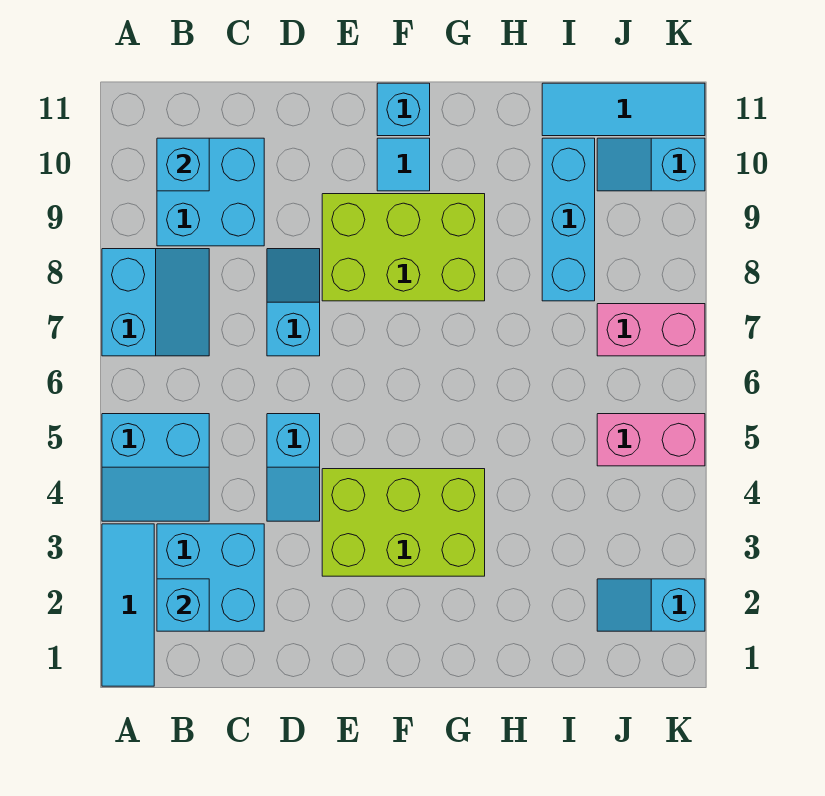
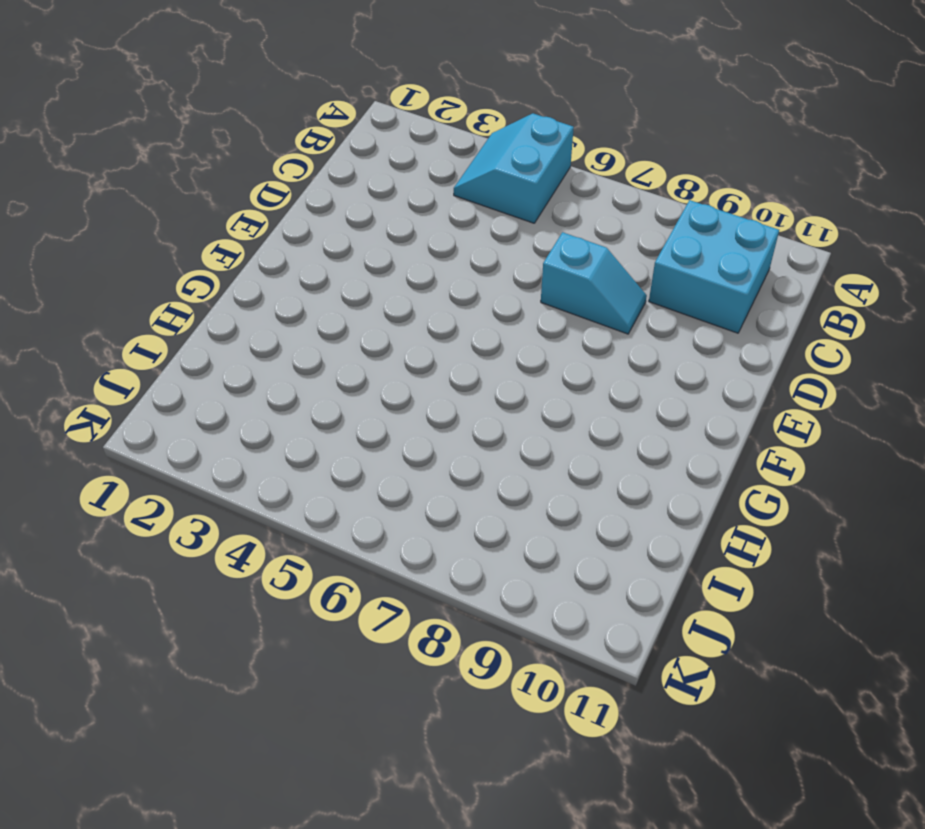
none -> cyan 1x3 tile [102,524,154,686]
none -> cyan 2x2 slope [102,249,209,356]
none -> cyan 2x2 brick [157,524,264,631]

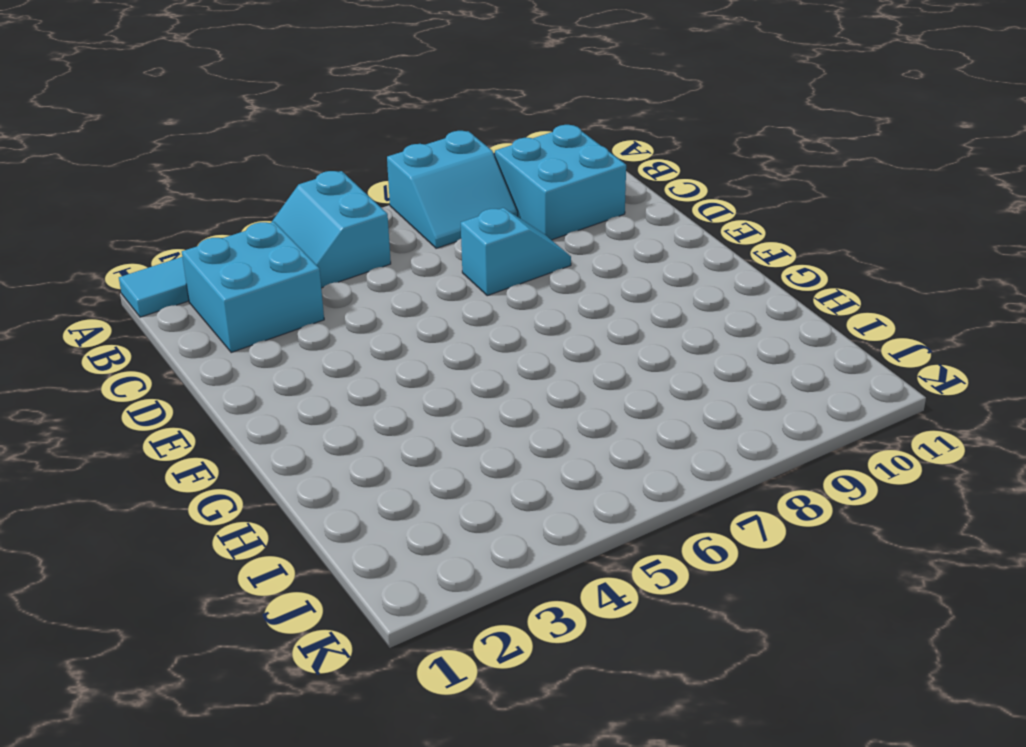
none -> cyan 1x2 slope [267,414,320,521]
none -> lime 2x3 brick [322,469,485,576]
none -> lime 2x3 brick [322,194,485,301]

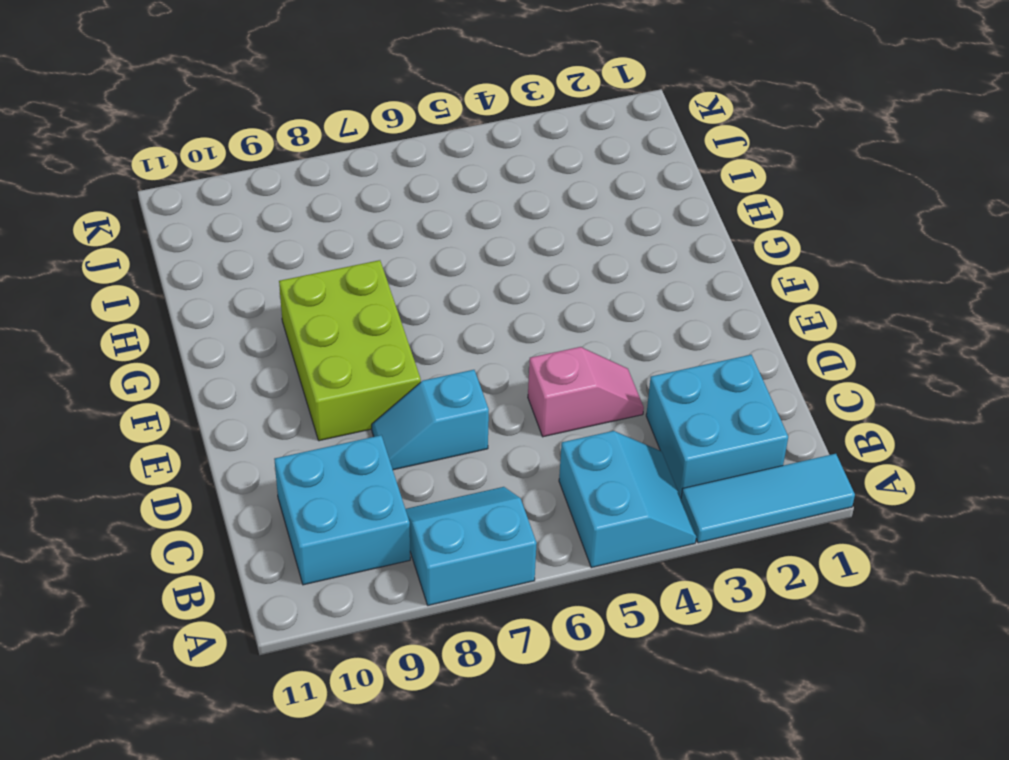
pink 1x2 slope [528,347,644,437] -> cyan 1x2 slope [267,414,320,521]
none -> lime 2x3 brick [322,469,485,576]
none -> cyan 1x1 tile [377,138,430,191]
none -> cyan 1x1 brick [377,83,430,136]

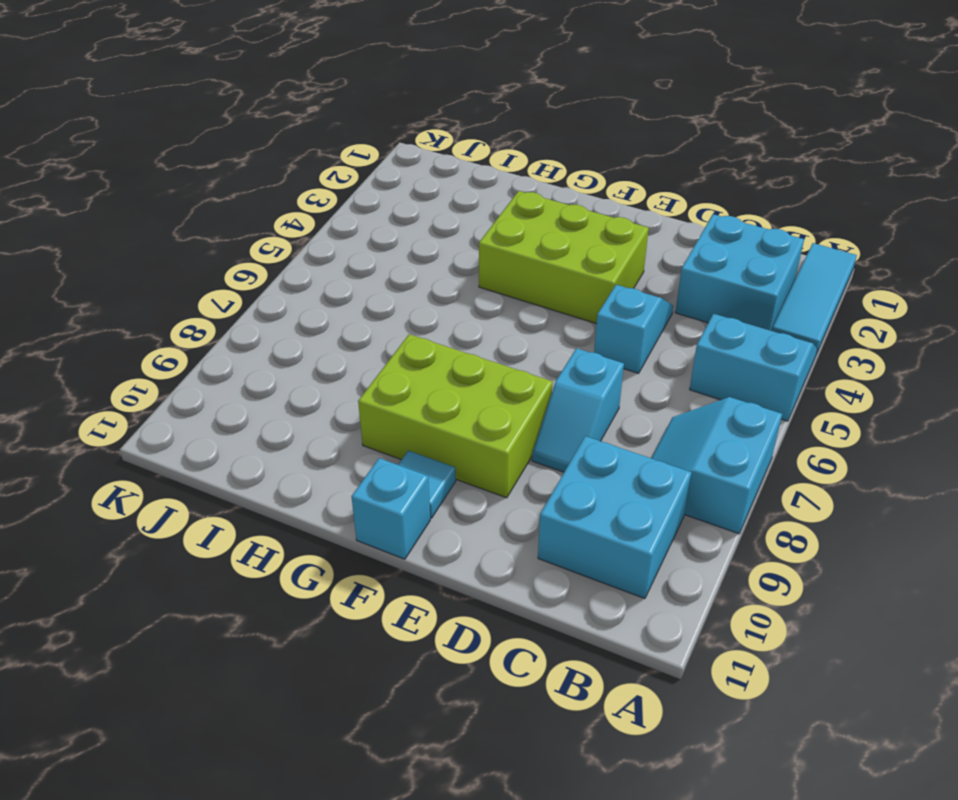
none -> cyan 1x3 brick [542,138,595,301]
none -> cyan 1x3 tile [542,83,705,136]
none -> cyan 1x2 slope [597,579,705,631]

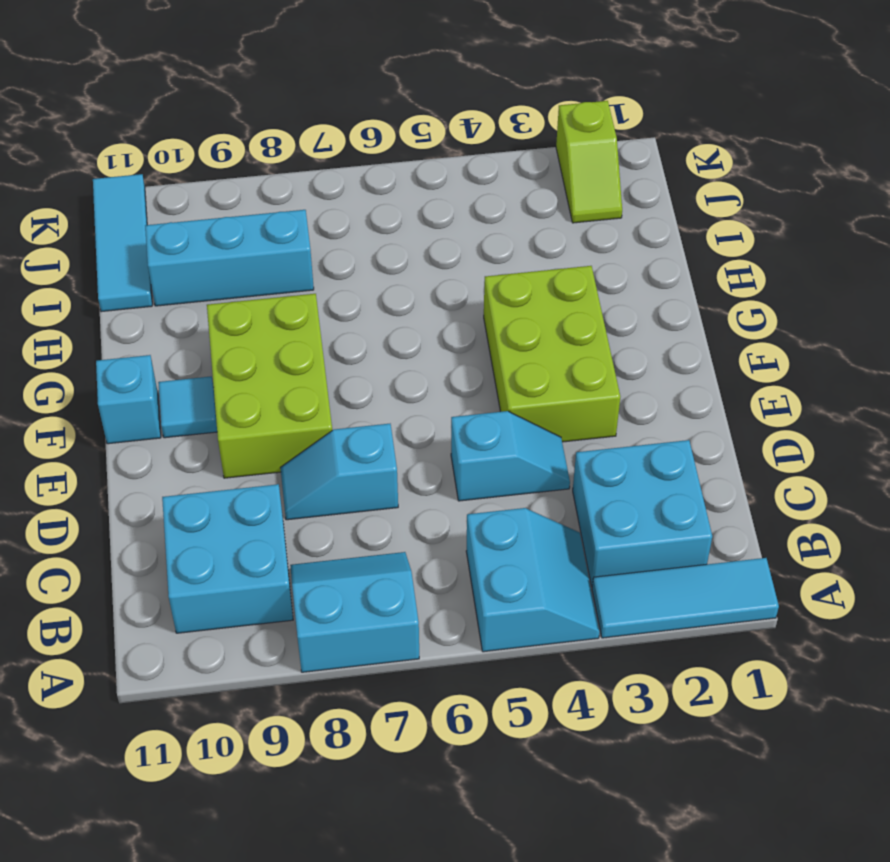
lime 1x2 slope [556,101,622,223] -> cyan 1x2 slope [597,579,705,631]
none -> pink 1x2 brick [597,414,705,466]
none -> pink 1x2 brick [597,304,705,356]
none -> cyan 1x2 slope [597,138,705,191]

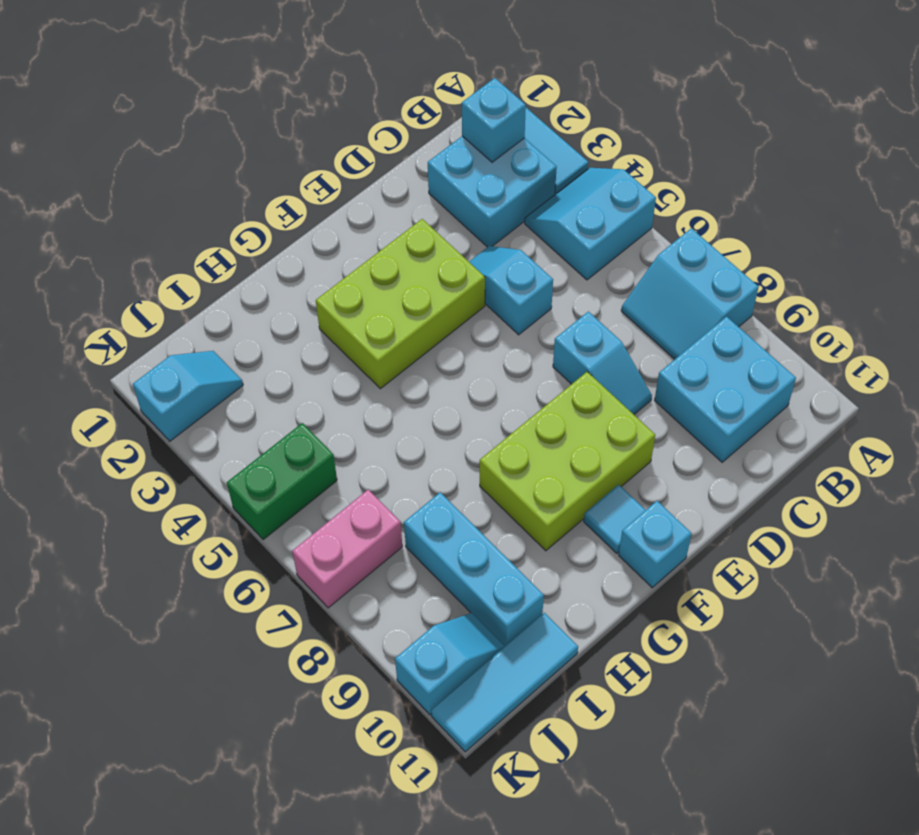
green 1x2 brick [227,423,337,540] -> pink 1x2 brick [597,414,705,466]
none -> cyan 1x1 brick [157,138,209,191]

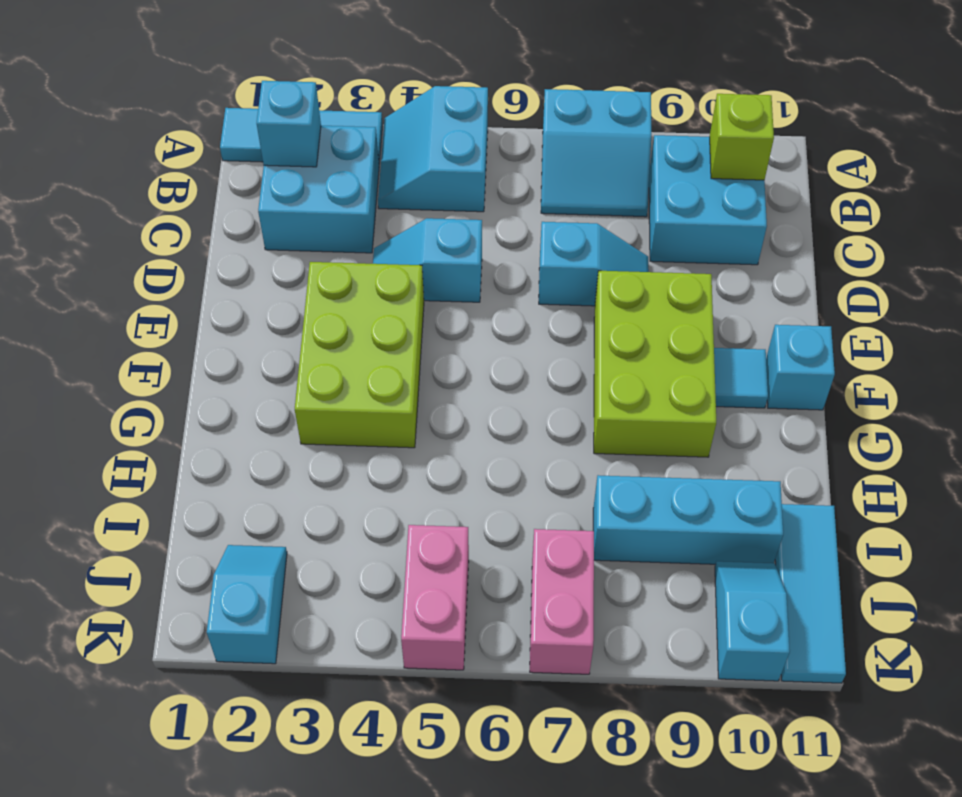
lime 1x1 brick [710,94,774,180] -> cyan 1x1 brick [157,138,209,191]

